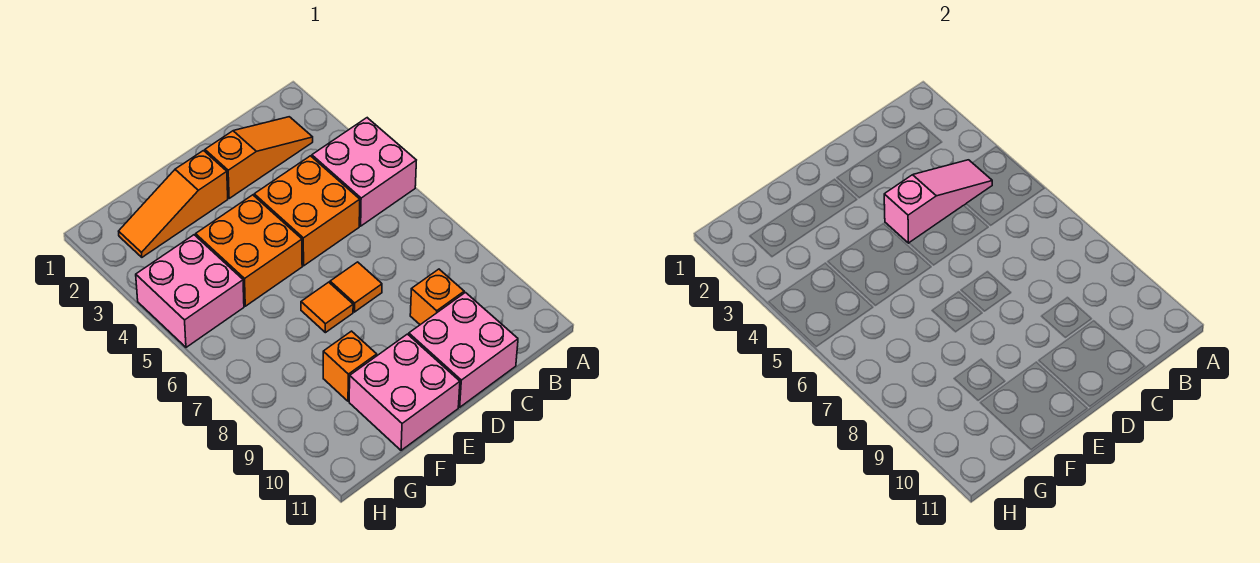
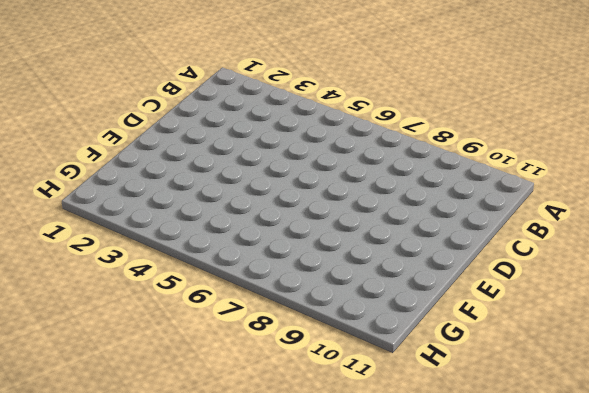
none -> pink 2x2 brick [312,118,416,226]
none -> orange 1x3 slope [205,117,313,198]
none -> orange 2x2 brick [254,156,360,266]

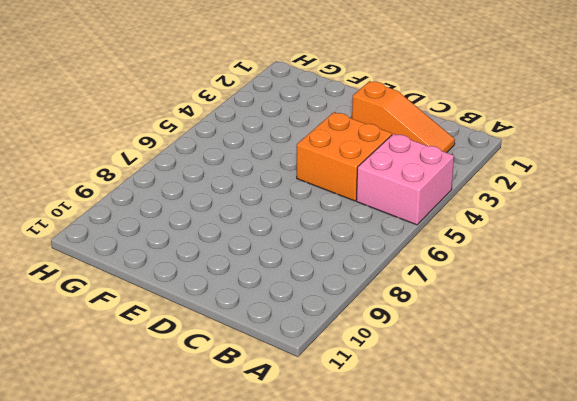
none -> orange 1x1 brick [410,269,464,325]
none -> pink 2x2 brick [409,293,518,407]
none -> orange 1x1 tile [330,262,382,312]

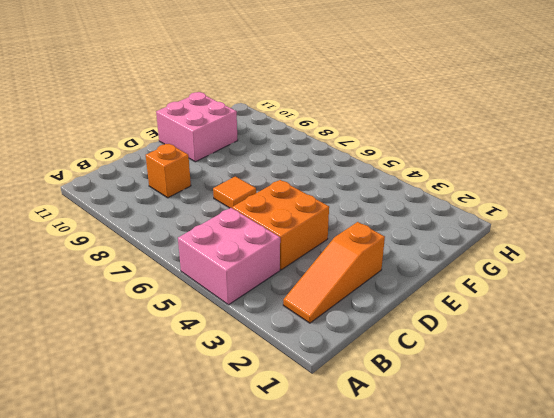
none -> pink 2x2 brick [409,293,518,407]
none -> orange 1x3 slope [119,151,228,257]
none -> orange 2x2 brick [196,195,302,306]

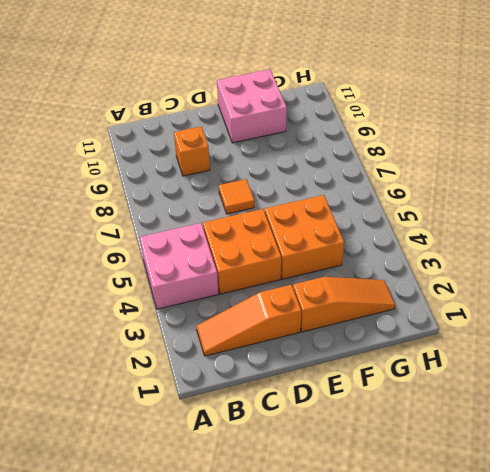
none -> pink 2x2 brick [409,293,518,407]
none -> orange 1x1 tile [301,282,353,333]
none -> orange 1x1 brick [323,331,377,401]

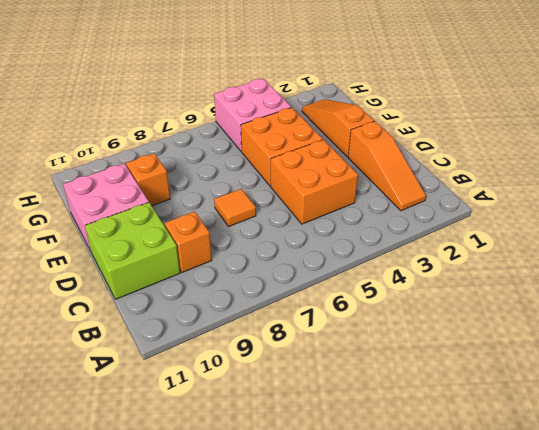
lime 2x2 brick [85,202,180,299] -> pink 2x2 brick [409,293,518,407]
none -> pink 2x2 brick [312,118,416,226]
none -> orange 1x1 tile [301,282,353,333]
none -> pink 1x3 slope [884,160,992,243]

